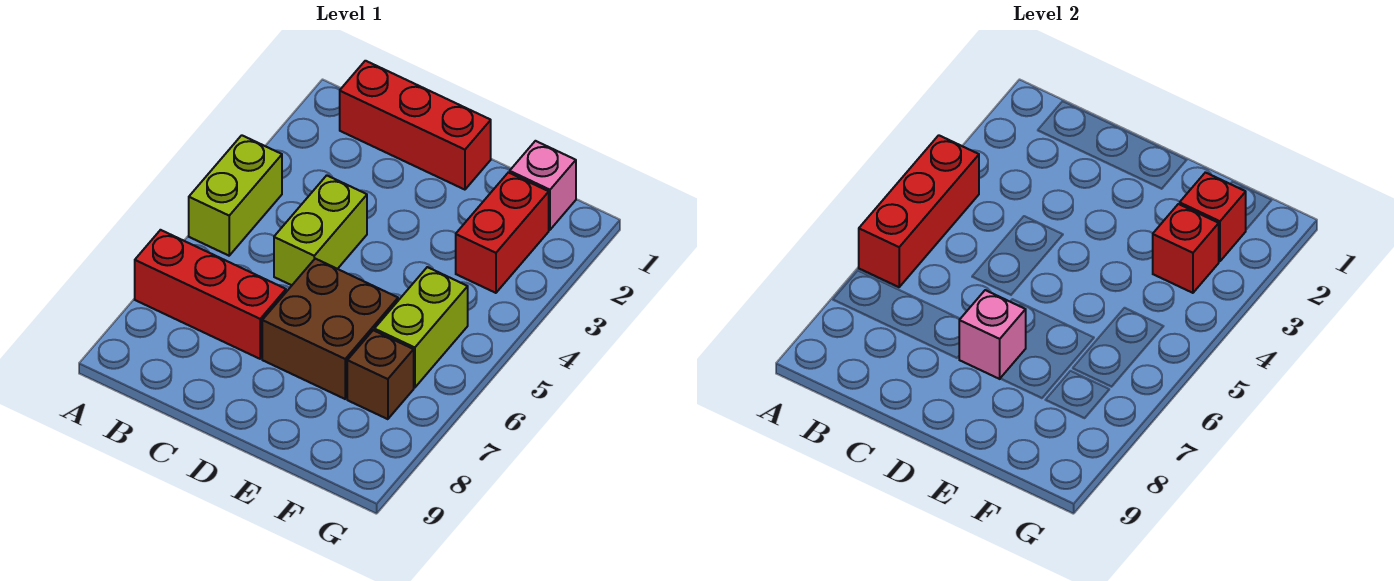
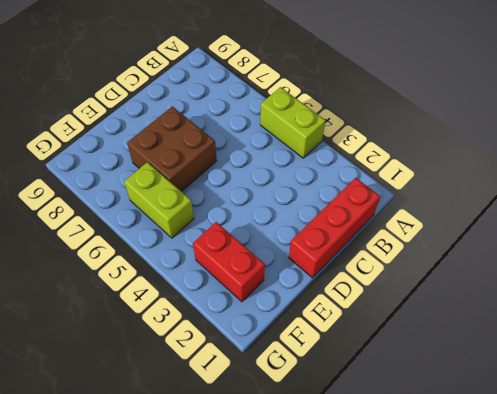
none -> red 1x3 brick [135,230,286,359]
none -> lime 1x2 brick [274,175,367,285]
none -> pink 1x1 brick [510,141,576,230]

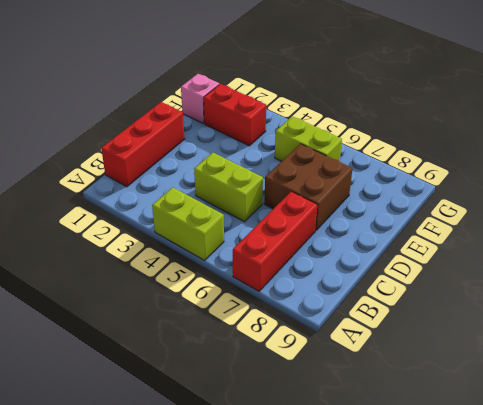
none -> brown 1x1 brick [347,330,414,419]
none -> red 1x3 brick [859,135,979,287]
none -> pink 1x1 brick [959,290,1026,379]

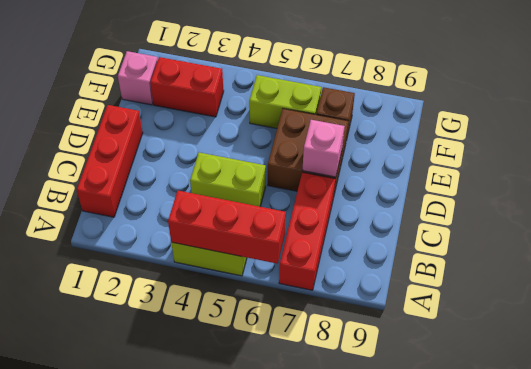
none -> red 1x1 brick [1180,172,1246,261]
none -> red 1x1 brick [1153,204,1219,293]

